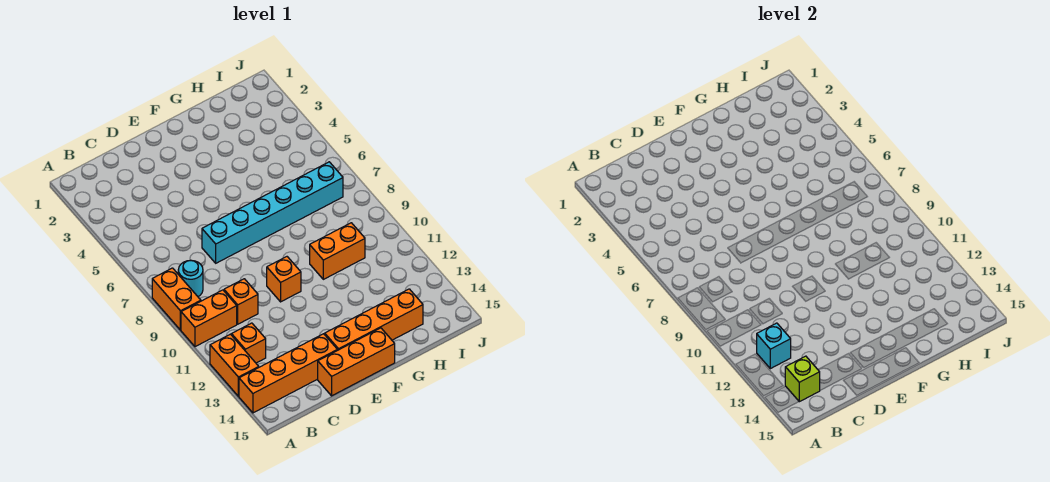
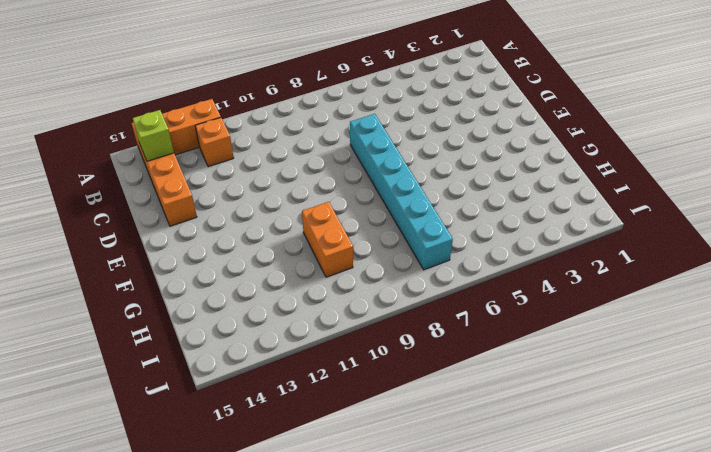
none -> orange 1x2 brick [152,268,201,330]
none -> orange 1x2 brick [181,290,237,347]
none -> cyan 1x1 round brick [178,260,203,297]

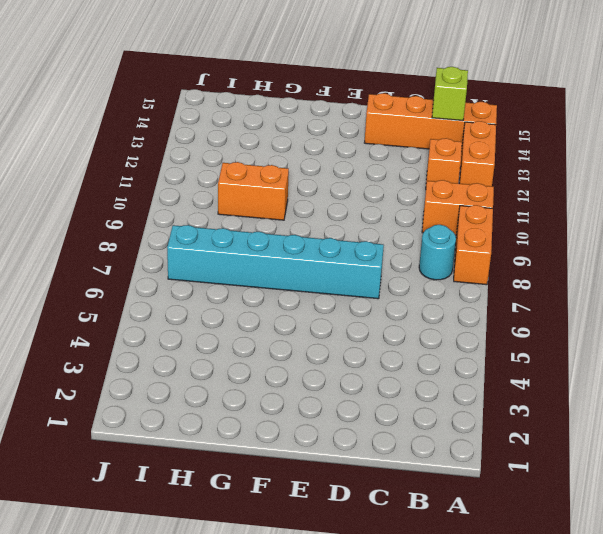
none -> orange 1x1 brick [224,279,258,324]
none -> orange 1x3 brick [318,328,395,396]
none -> orange 1x1 brick [267,257,301,302]

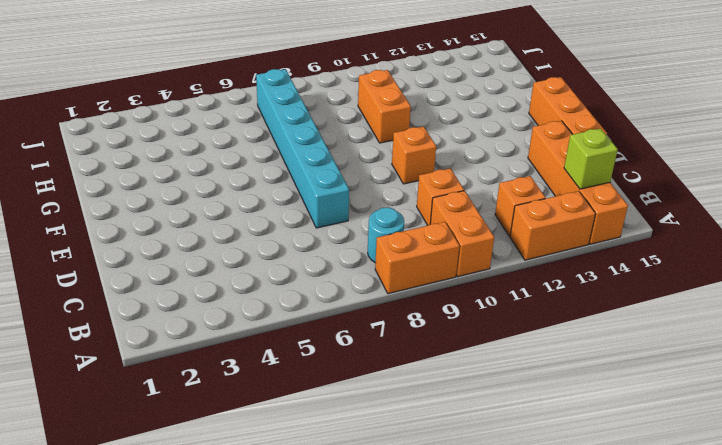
none -> orange 1x4 brick [325,289,423,350]
none -> cyan 1x1 brick [757,323,791,369]

